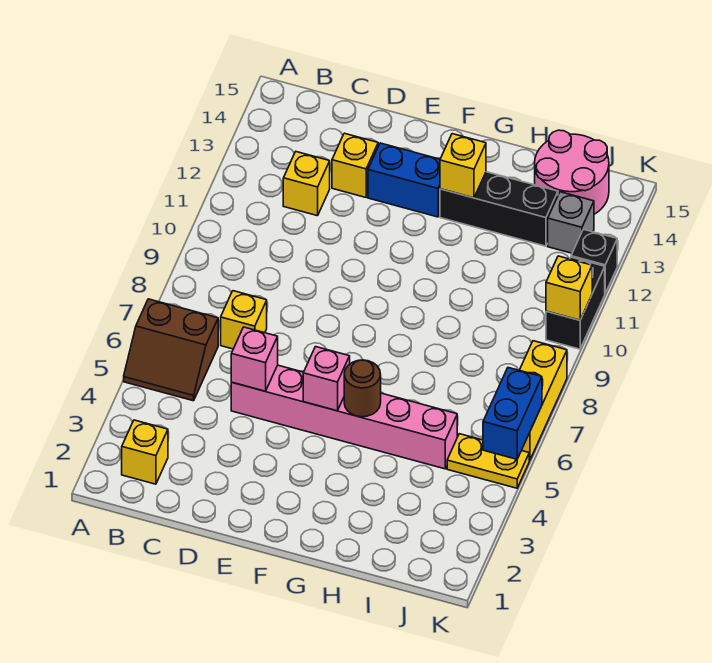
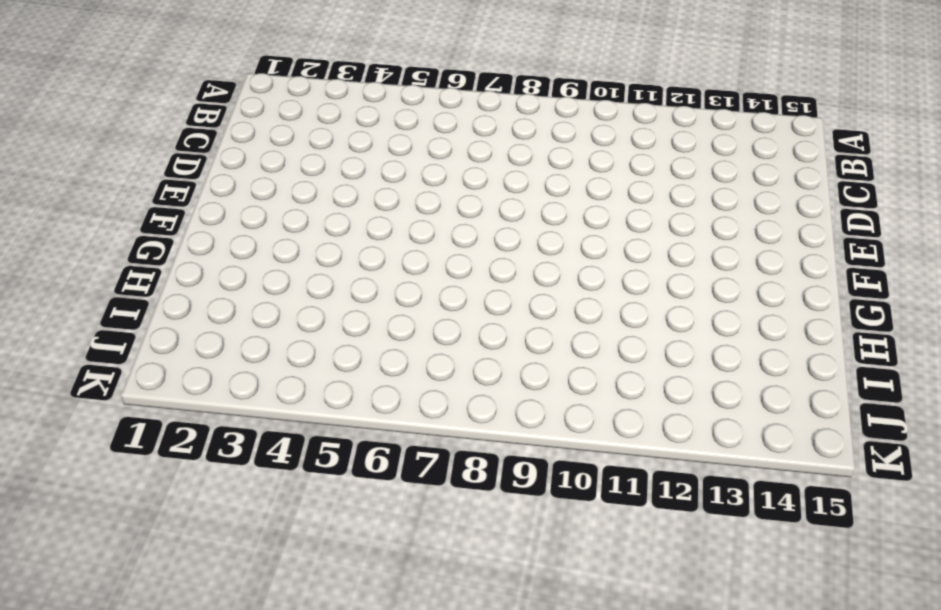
none -> brown 2x2 slope [124,299,218,401]
none -> yellow 1x1 brick [122,420,168,484]
none -> yellow 1x1 brick [221,291,267,349]

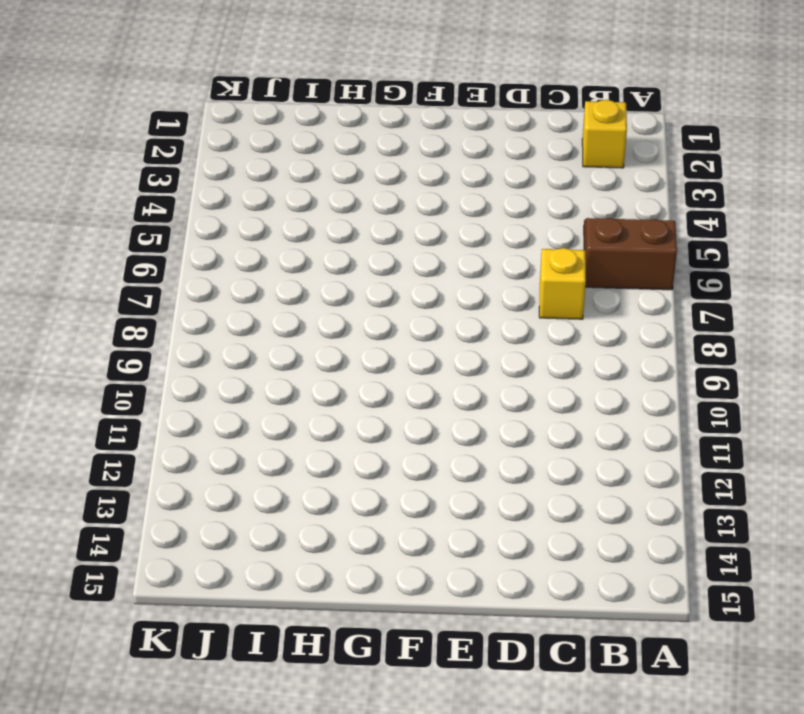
none -> yellow 1x1 brick [283,152,330,216]
none -> pink 1x6 brick [231,365,457,469]
none -> yellow 1x1 brick [332,133,378,197]

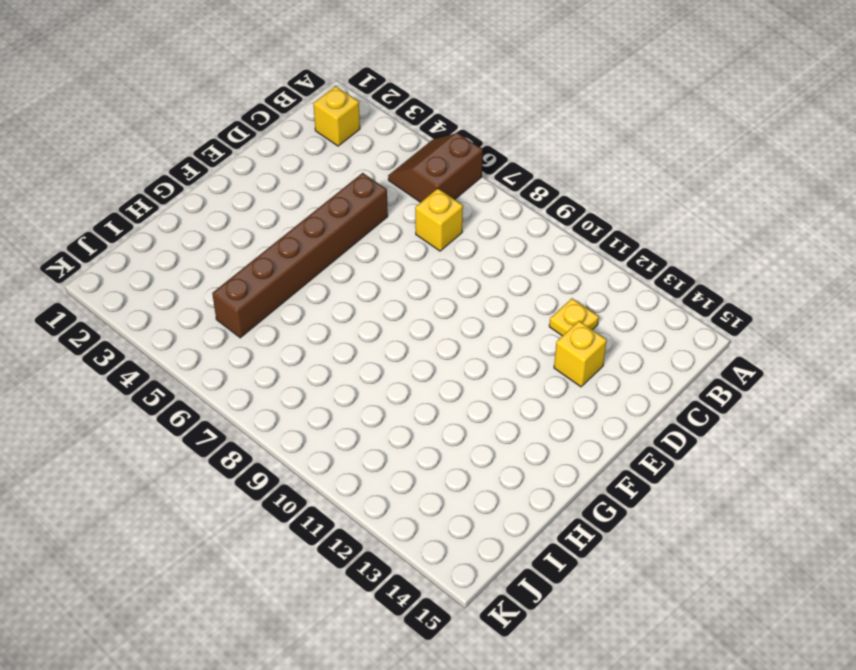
yellow 1x1 plate [549,298,599,336] -> yellow 1x1 brick [283,152,330,216]
brown 1x6 brick [212,173,388,338] -> pink 1x6 brick [231,365,457,469]
none -> blue 1x2 brick [368,143,440,217]
none -> black 1x3 brick [440,172,558,246]
none -> pink 2x2 round brick [535,130,609,214]

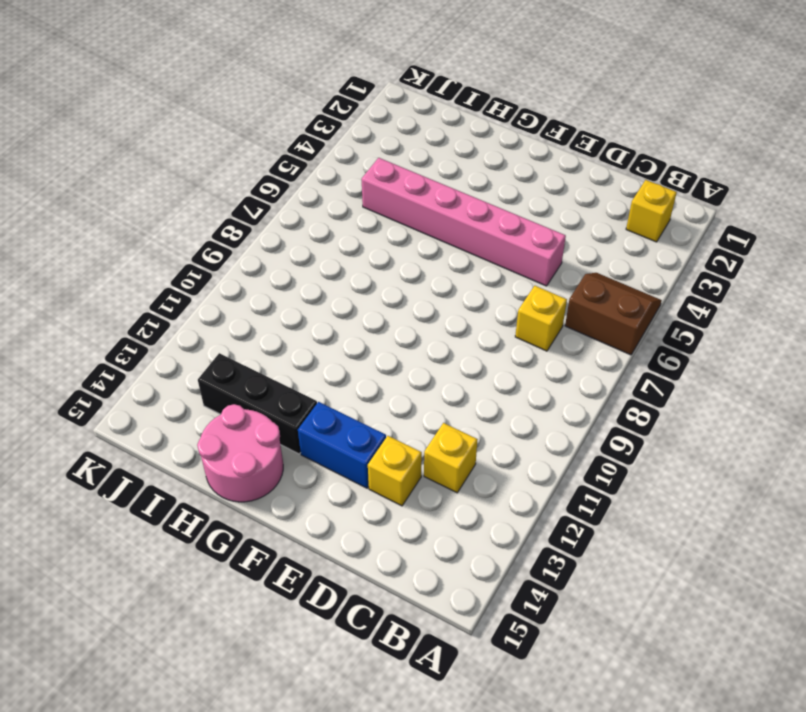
pink 2x2 round brick [197,404,283,502] -> pink 2x2 round brick moved to [535,130,609,214]
none -> yellow 1x2 plate [447,434,529,488]
none -> grey 1x1 brick [548,192,594,253]
none -> yellow 1x3 brick [520,341,567,461]

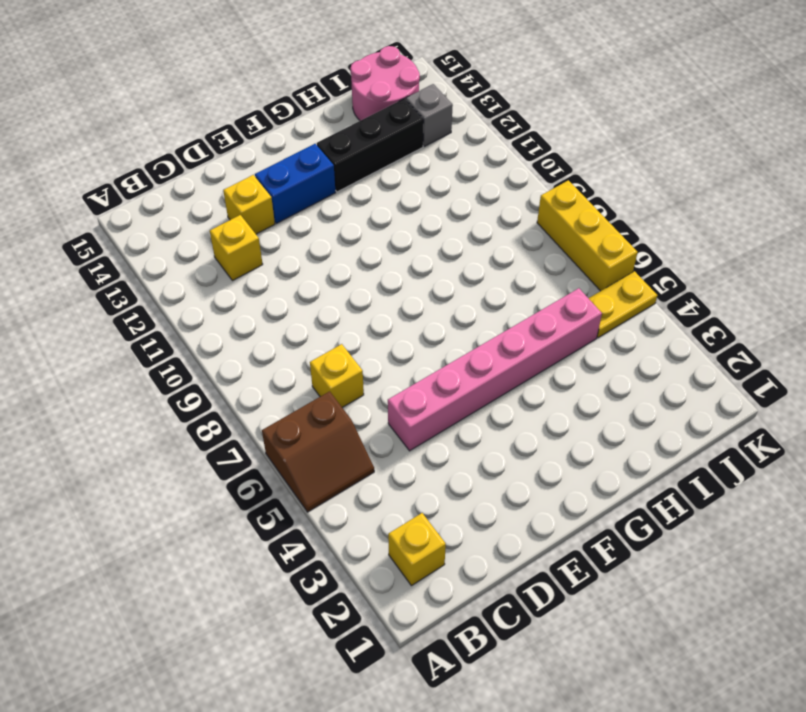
none -> black 1x2 brick [546,257,605,349]
none -> black 1x1 brick [571,229,617,293]
none -> pink 1x1 brick [231,327,278,391]

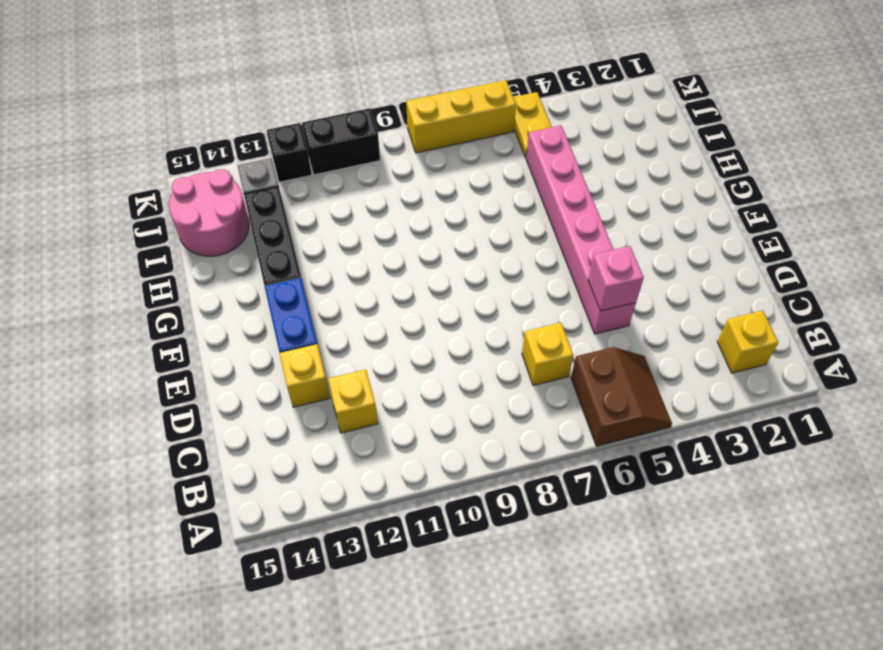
none -> pink 1x1 brick [303,347,350,411]
none -> brown 1x1 round brick [344,360,381,417]
none -> yellow 1x1 brick [440,134,486,198]

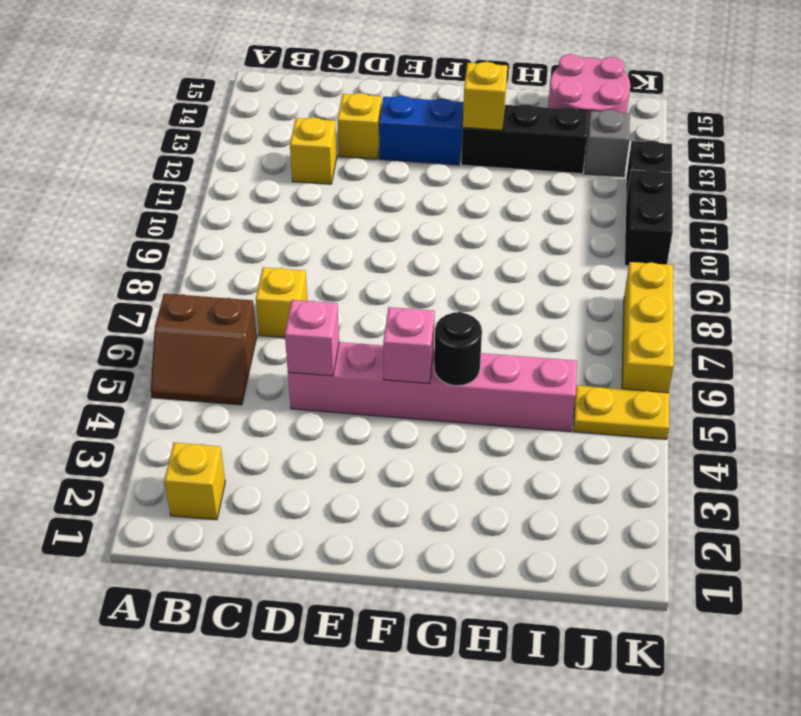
black 1x1 round brick [434,312,482,386] -> brown 1x1 round brick [344,360,381,417]
none -> blue 1x2 brick [483,368,542,459]
none -> yellow 1x1 brick [546,256,592,320]

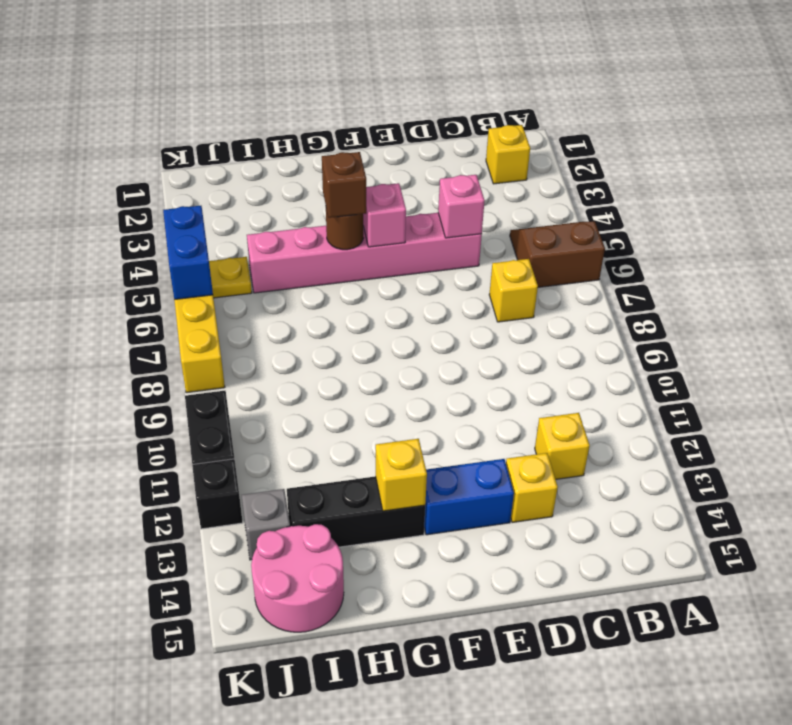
brown 1x1 brick [322,152,366,218] -> none
none -> yellow 1x1 brick [546,256,592,320]

